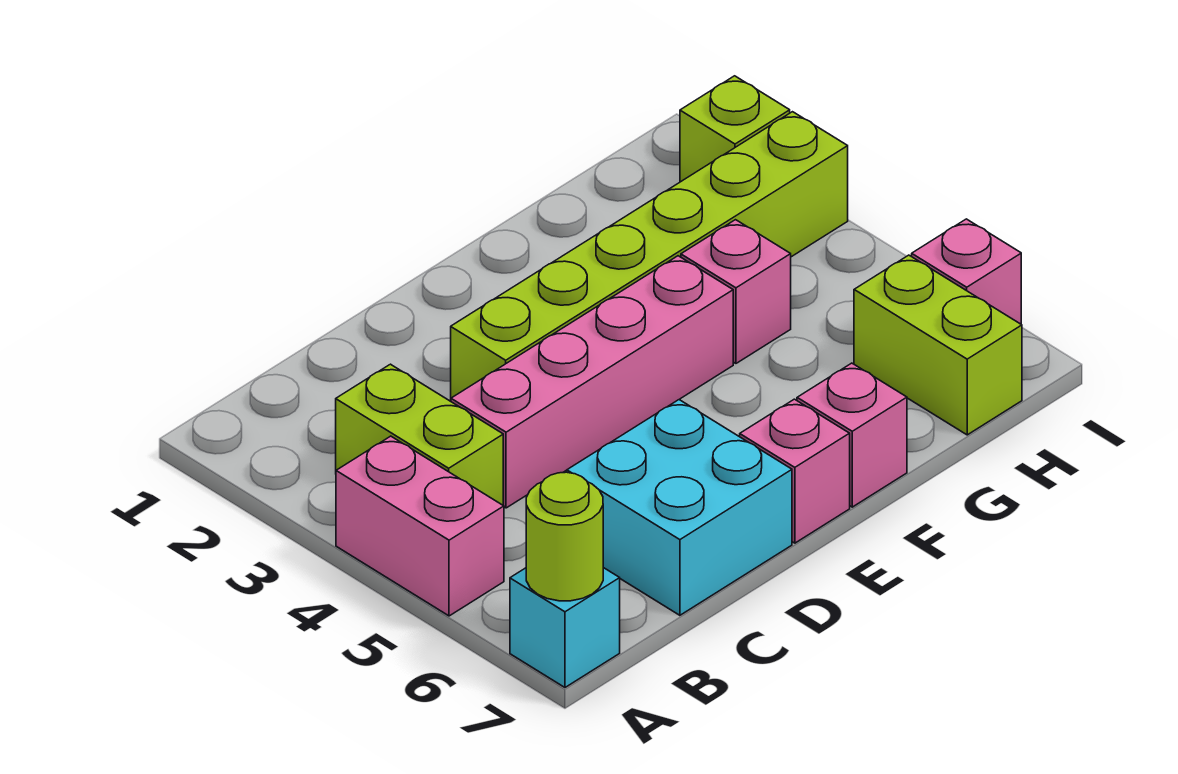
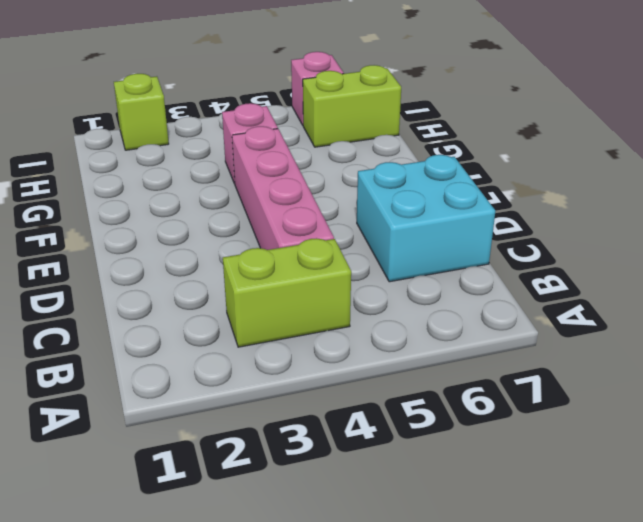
none -> pink 1x2 brick [336,436,504,616]
none -> cyan 1x1 brick [510,568,620,687]
none -> lime 1x6 brick [451,112,848,398]

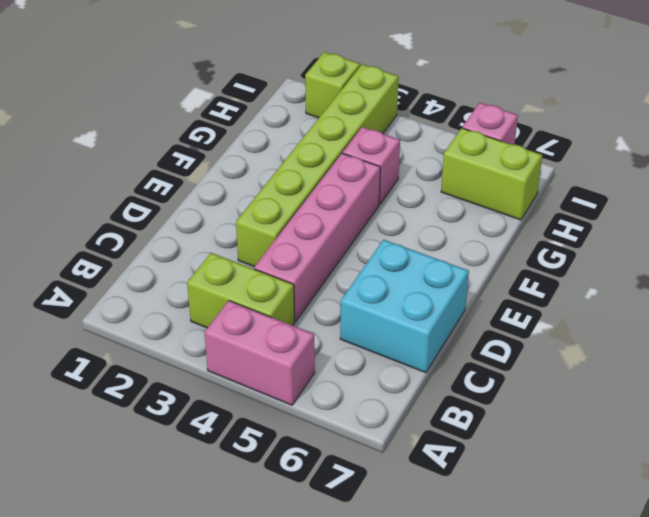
none -> cyan 1x1 brick [510,568,620,687]
none -> pink 1x1 brick [740,399,850,543]
none -> pink 1x1 brick [797,363,907,507]

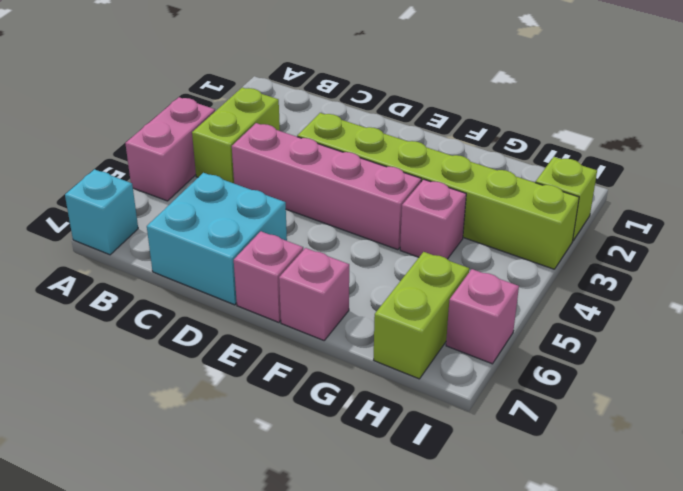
none -> lime 1x1 round brick [526,472,603,601]

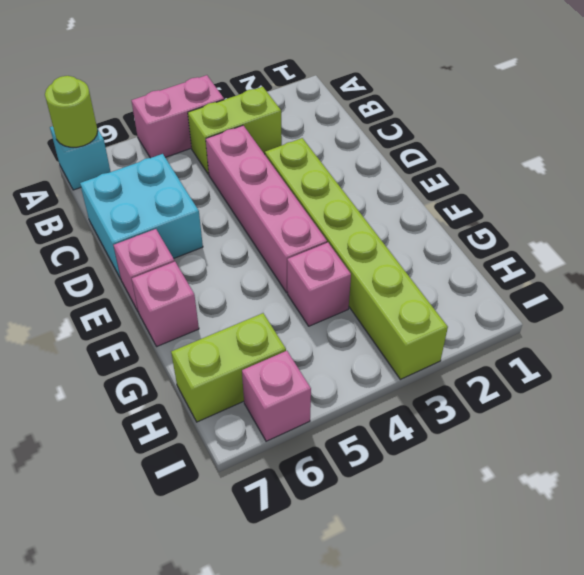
none -> lime 1x1 brick [680,76,790,182]

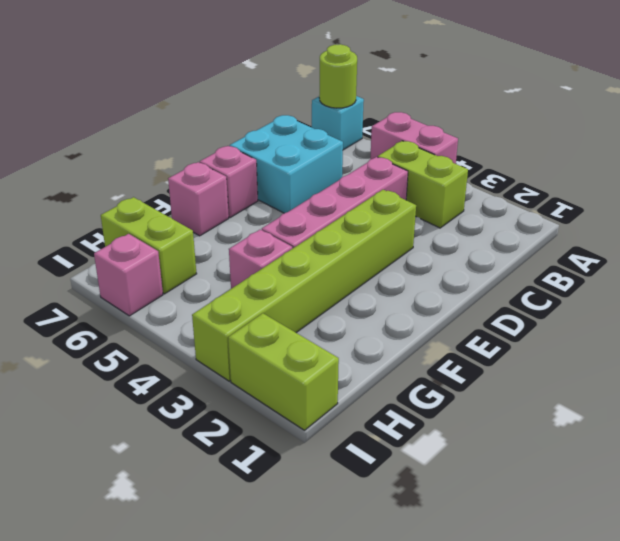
lime 1x2 brick [228,313,339,430] -> lime 1x1 brick [680,76,790,182]

